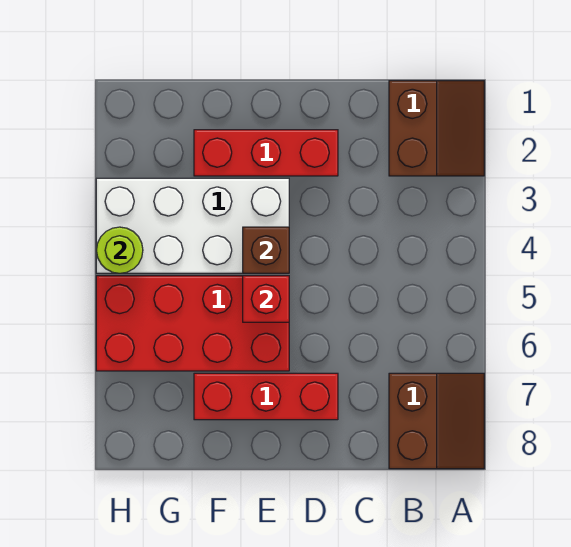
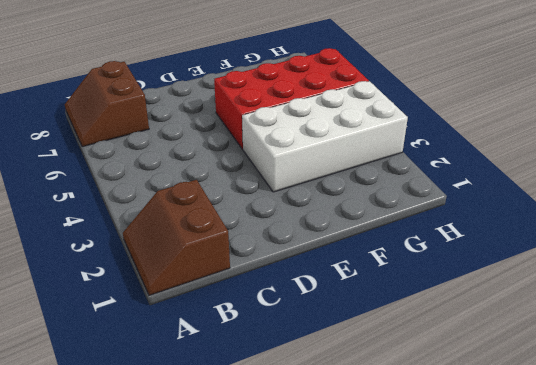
none -> red 1x3 brick [194,130,338,176]
none -> red 1x3 brick [194,373,338,420]

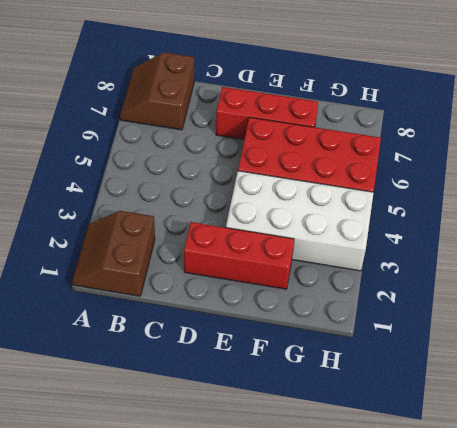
none -> brown 1x1 brick [243,227,289,273]
none -> red 1x1 brick [243,276,289,322]

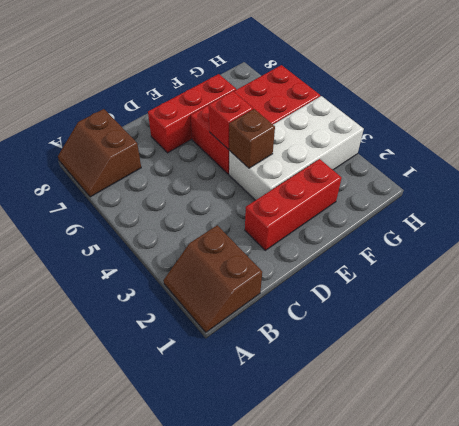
none -> lime 1x1 round brick [96,227,143,273]

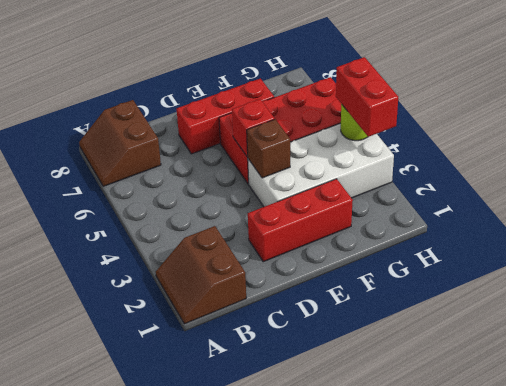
red 1x2 brick [336,57,398,137] -> none

